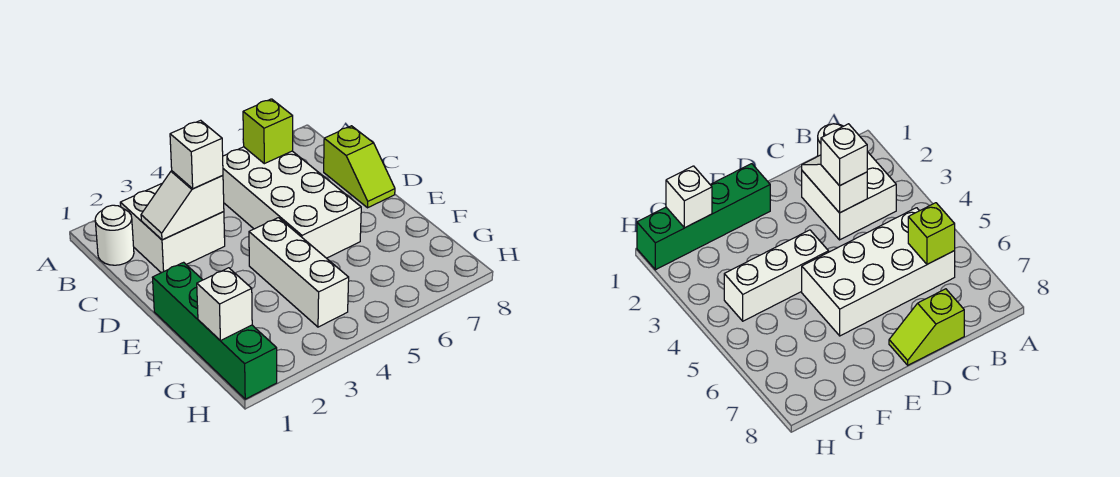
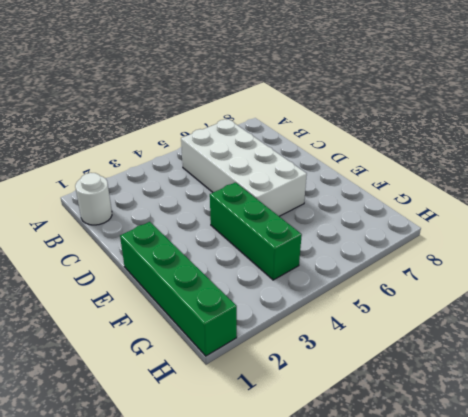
green 1x3 brick [210,183,302,280] -> white 1x3 brick [249,218,349,327]
none -> white 2x2 brick [120,184,225,273]
none -> lime 1x2 slope [324,126,395,208]

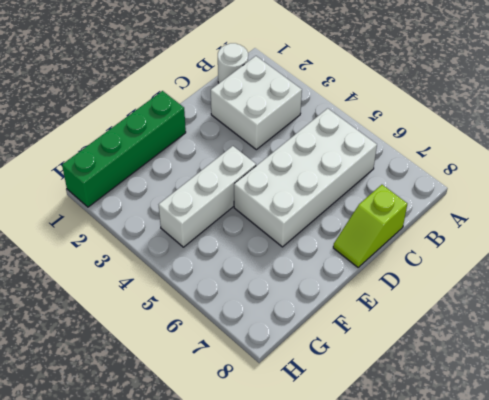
none -> lime 1x1 brick [243,99,293,164]
none -> white 1x2 slope [141,171,224,240]

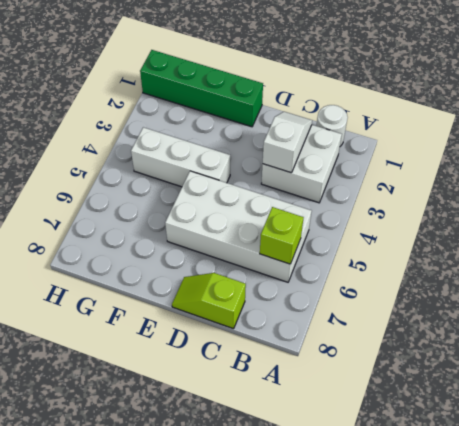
none -> white 1x1 brick [197,268,252,341]
none -> white 1x1 brick [170,120,223,189]

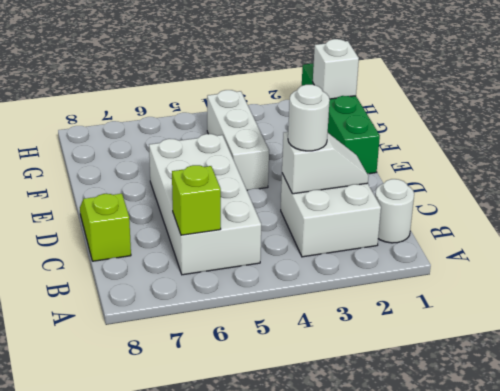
white 1x1 round brick [288,85,330,151] -> white 1x1 brick [170,120,223,189]

